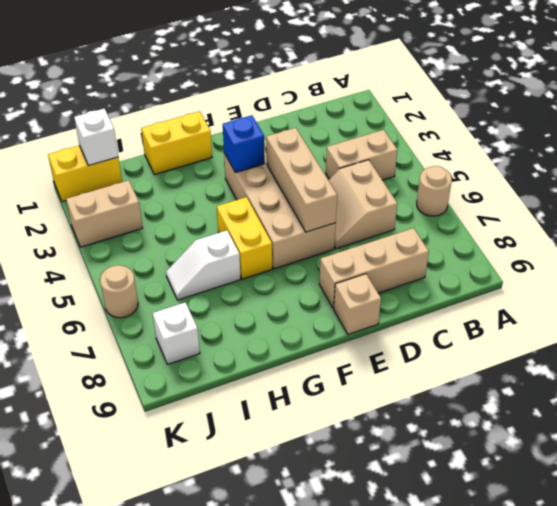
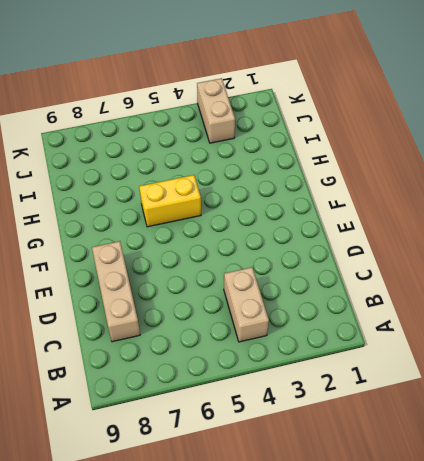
none -> tan 1x1 round brick [417,166,452,216]
none -> tan 2x2 slope [329,160,397,249]
none -> tan 2x4 brick [224,140,336,269]

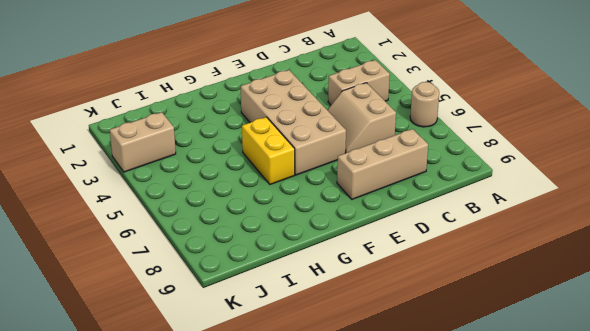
none -> tan 1x1 brick [334,274,381,335]
none -> yellow 1x2 brick [141,111,212,175]
none -> white 1x2 slope [166,231,241,300]

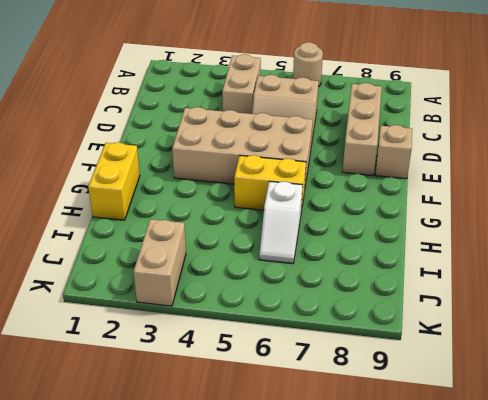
none -> yellow 1x2 brick [48,145,122,202]
none -> white 1x1 brick [153,302,200,364]
none -> tan 1x1 round brick [100,265,138,318]

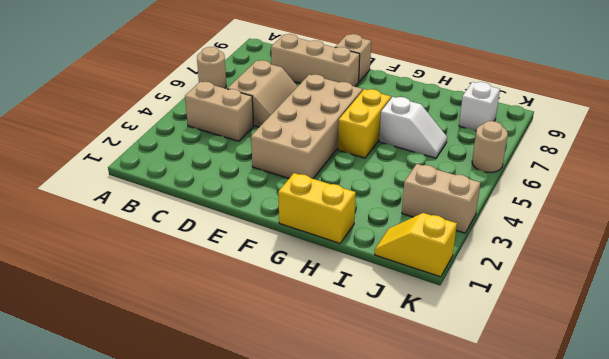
yellow 1x2 slope [375,213,457,277] -> yellow 1x2 brick [48,145,122,202]
none -> tan 1x3 brick [266,128,337,232]
none -> blue 1x1 brick [223,115,265,173]
none -> white 1x1 brick [74,109,118,165]

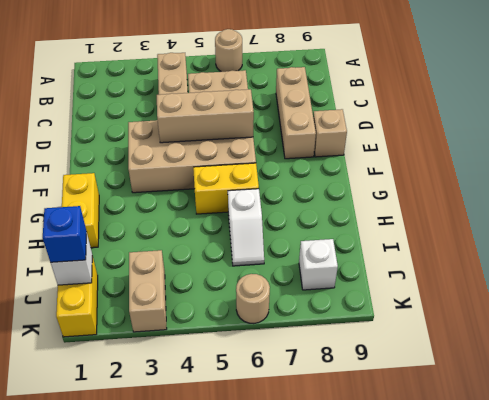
blue 1x1 brick [43,206,87,262] -> blue 1x1 brick moved to [223,115,265,173]

